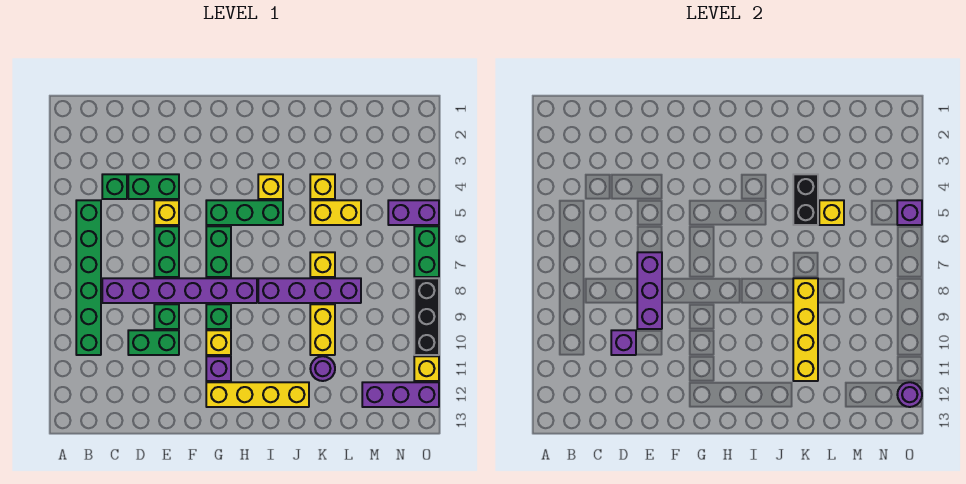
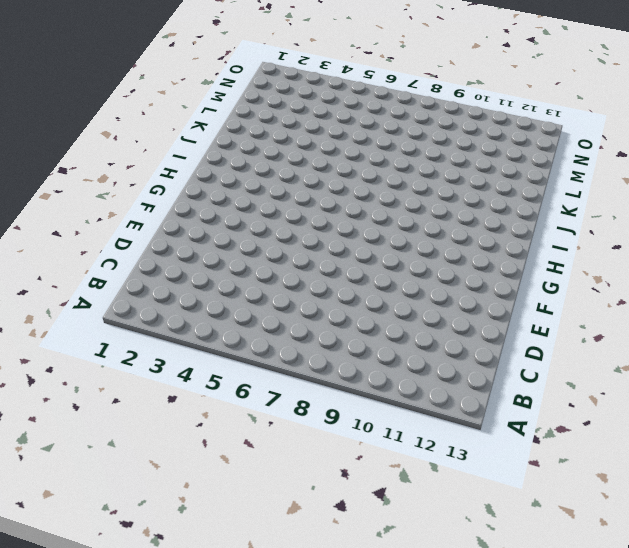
none -> green 1x6 brick [76,200,101,355]
none -> green 1x1 brick [102,174,127,199]
none -> purple 1x6 brick [102,278,257,303]
none -> green 1x2 brick [128,174,179,199]

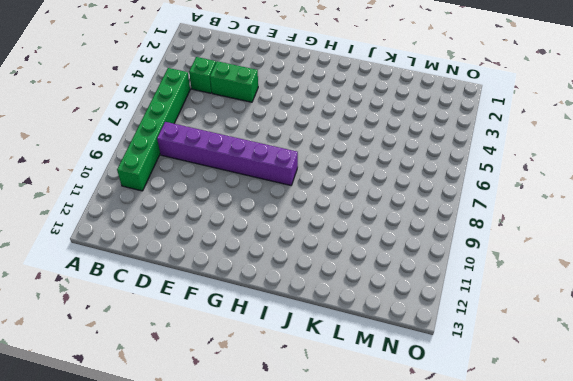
none -> green 1x2 brick [128,330,179,355]
none -> yellow 1x1 brick [154,200,179,225]
none -> green 1x2 brick [154,226,179,277]
none -> green 1x1 brick [154,304,179,329]

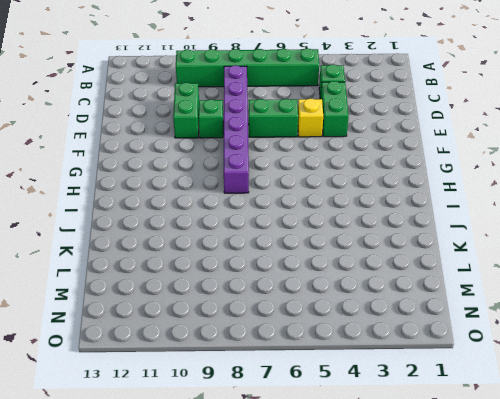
none -> green 1x3 brick [206,200,283,225]
none -> green 1x2 brick [206,226,231,277]
none -> green 1x1 brick [206,304,231,329]
none -> yellow 1x1 brick [206,330,231,355]

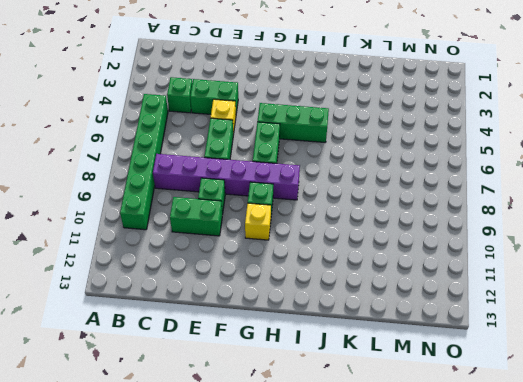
none -> purple 1x1 brick [206,356,231,381]
none -> yellow 1x4 brick [206,382,309,407]
none -> yellow 1x1 brick [258,174,283,199]
none -> purple 1x4 brick [258,278,361,303]

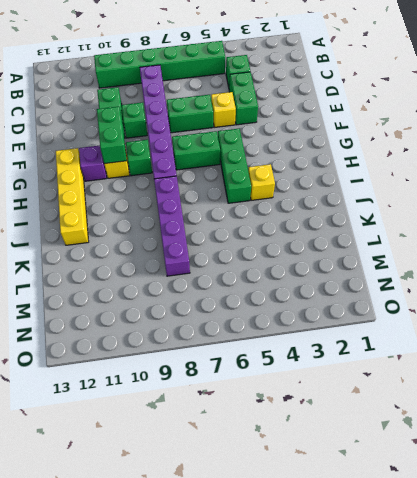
green 1x2 brick [97,107,127,164] -> green 1x2 brick turned to [414,226,439,277]
none -> yellow 1x1 brick [310,174,335,199]
none -> yellow 1x2 brick [310,200,361,225]
none -> yellow 1x1 brick [310,252,335,277]
none -> yellow 1x2 brick [310,304,335,355]

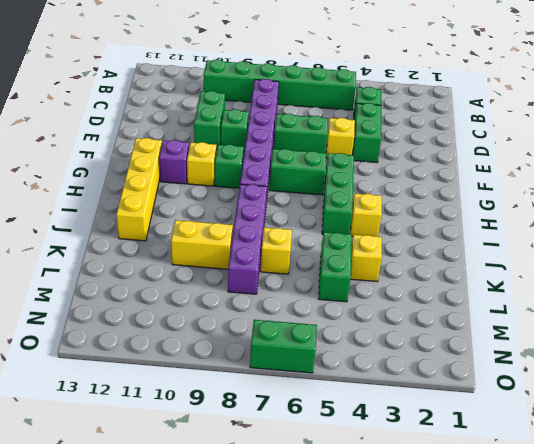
green 1x2 brick [319,232,352,302] -> yellow 1x2 brick [310,200,361,225]
none -> purple 1x1 round brick [310,356,335,381]
none -> purple 1x3 brick [362,382,439,407]
none -> purple 1x2 brick [388,200,439,225]
none -> black 1x3 brick [414,278,439,355]

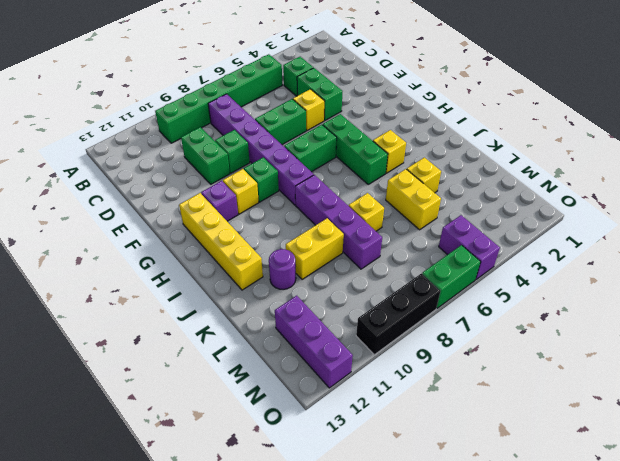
none -> yellow 1x1 brick [414,356,439,381]
none -> purple 1x1 brick [611,330,636,355]
none -> purple 1x3 brick [637,252,662,329]
none -> black 1x2 brick [793,174,818,225]

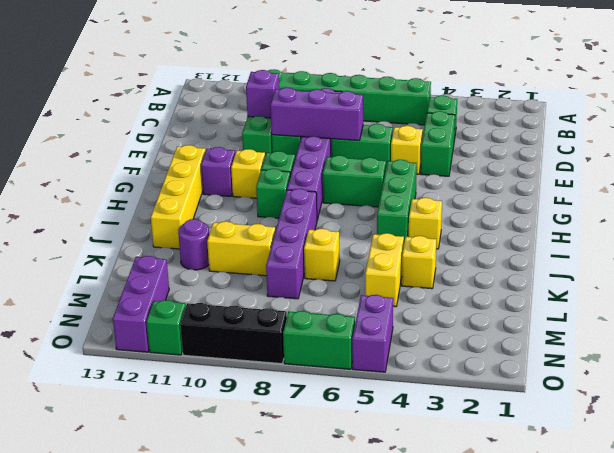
green 1x1 brick [256,169,290,218] -> none
green 1x1 brick [147,300,186,355] -> yellow 1x1 brick [414,356,439,381]
none -> black 1x2 brick [793,174,818,225]
none -> yellow 1x4 brick [793,278,818,381]
none -> yellow 1x1 brick [819,200,844,225]
none -> purple 1x1 brick [897,200,922,225]

